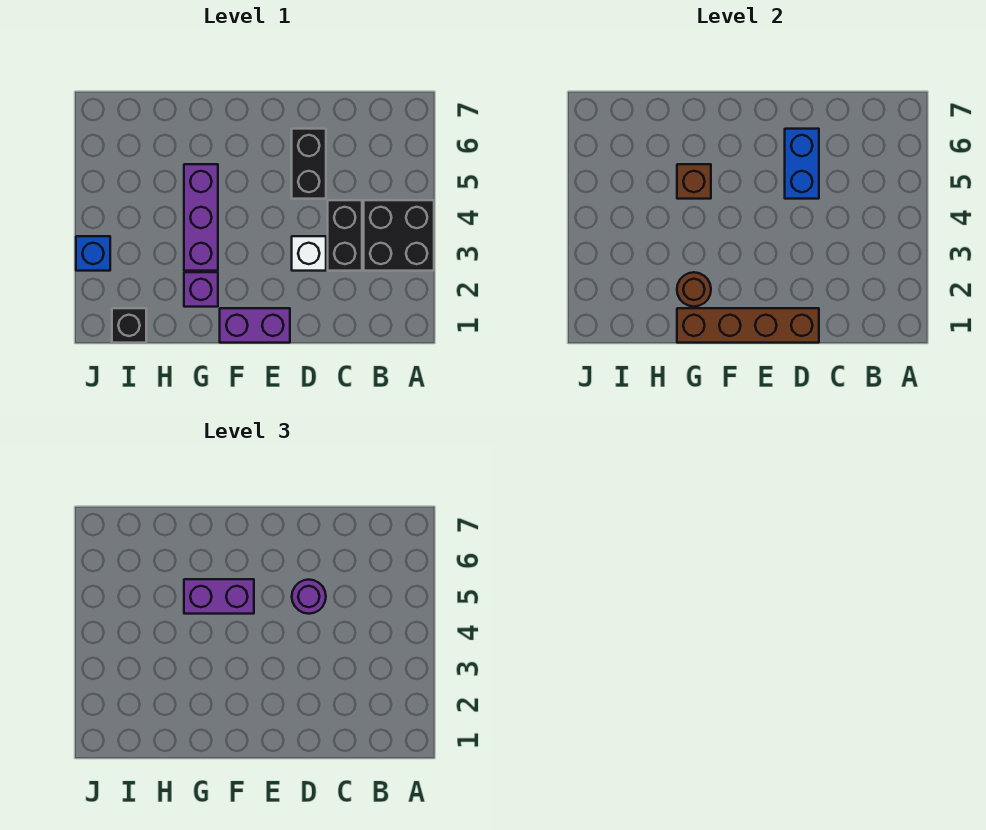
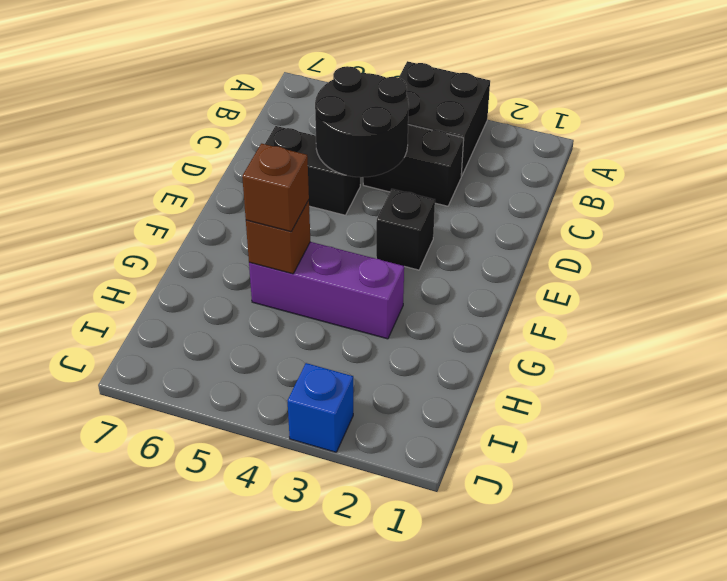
black 2x2 round brick [315,66,409,177] -> blue 1x2 brick [785,129,819,199]
black 1x1 brick [376,189,435,270] -> black 1x1 brick moved to [112,308,146,343]
brown 1x1 brick [242,144,309,232] -> purple 1x2 brick [184,579,254,614]
none -> white 1x1 brick [292,236,326,271]
none -> purple 1x2 brick [220,308,290,343]
none -> purple 1x1 brick [184,272,218,307]

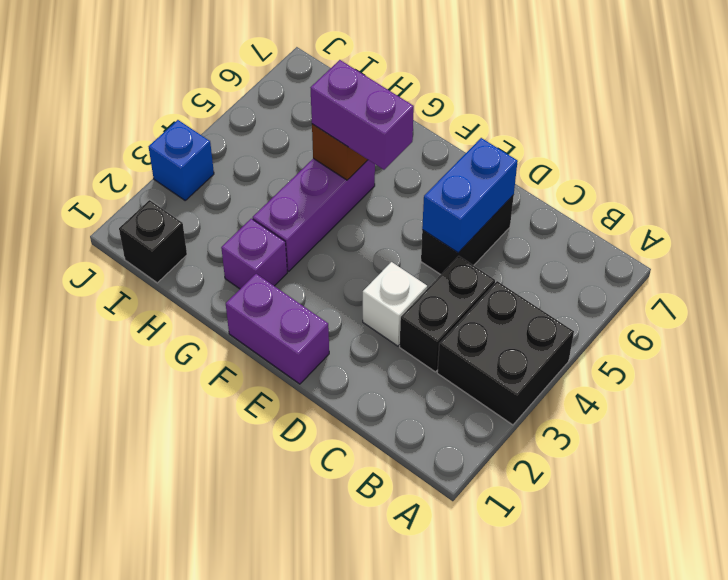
none -> brown 1x4 brick [677,308,819,343]
none -> brown 1x1 round brick [677,272,711,307]
none -> purple 1x1 round brick [292,580,326,614]

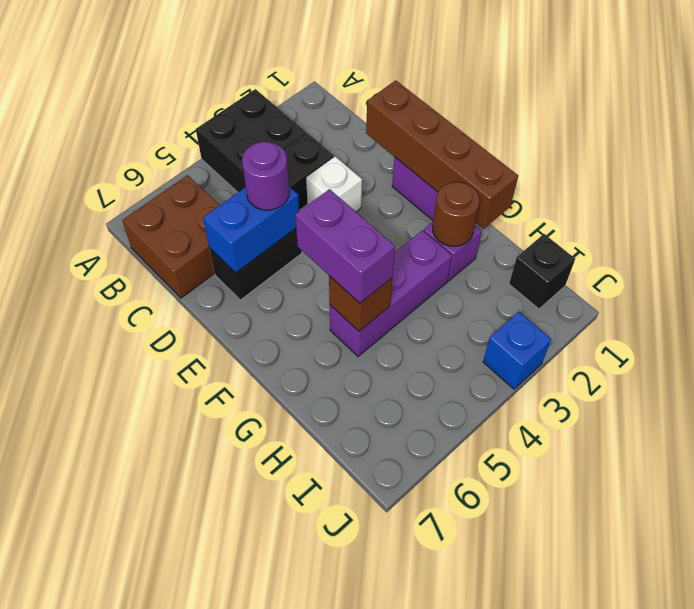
brown 2x2 brick [122,175,220,298] -> none

